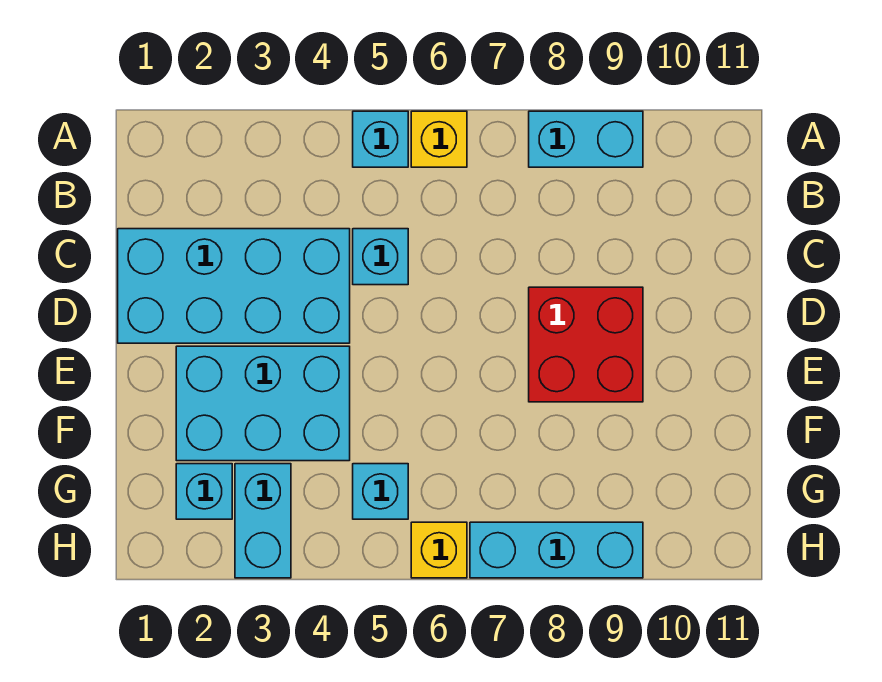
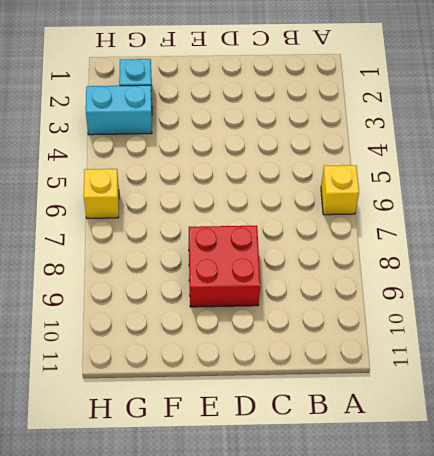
none -> cyan 1x1 brick [353,111,408,167]
none -> cyan 1x2 brick [529,111,643,167]
none -> cyan 2x4 brick [118,229,350,343]

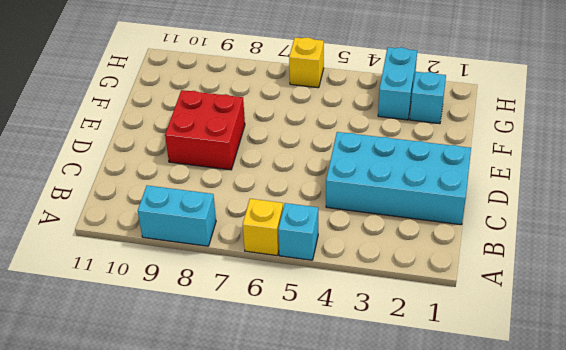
none -> cyan 1x1 brick [353,229,408,285]
none -> cyan 2x3 brick [176,346,350,461]
none -> cyan 1x1 brick [353,464,408,519]

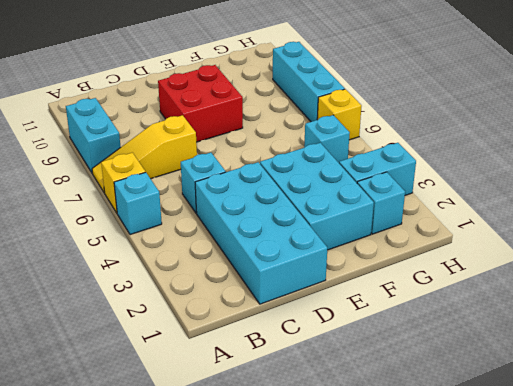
yellow 1x3 slope [92,115,197,193] -> none

